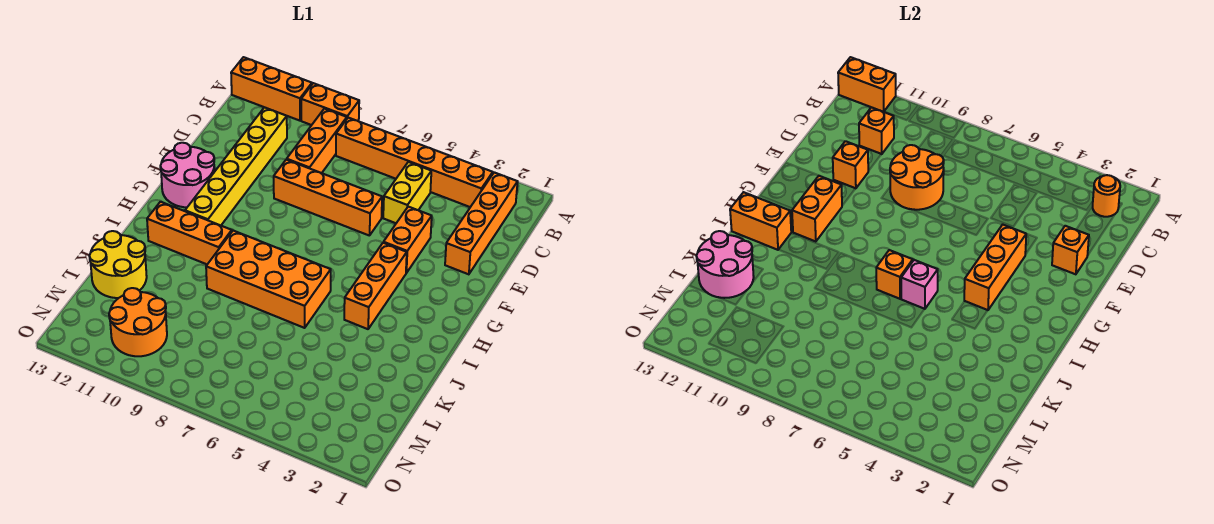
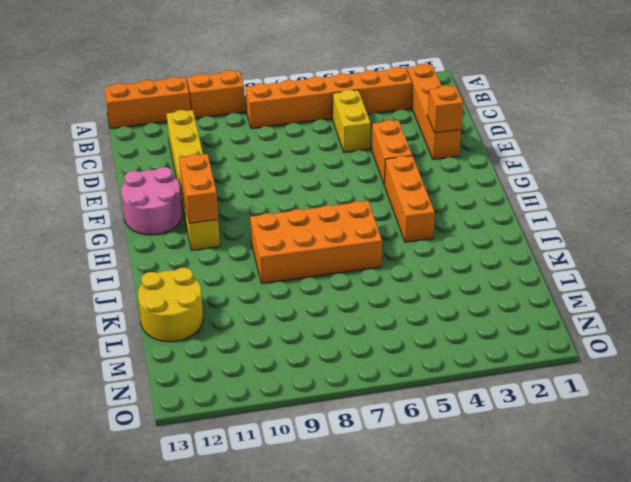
none -> orange 1x3 brick [287,109,347,173]
none -> orange 1x4 brick [274,160,382,236]
none -> orange 1x3 brick [147,202,232,264]

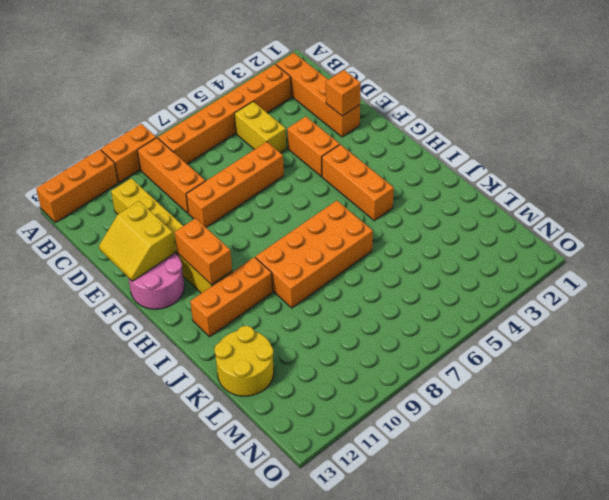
yellow 2x2 slope [99,201,175,281] -> none
none -> orange 2x2 round brick [109,288,167,356]
none -> orange 1x2 brick [838,57,896,112]
none -> orange 1x1 round brick [1093,175,1120,217]

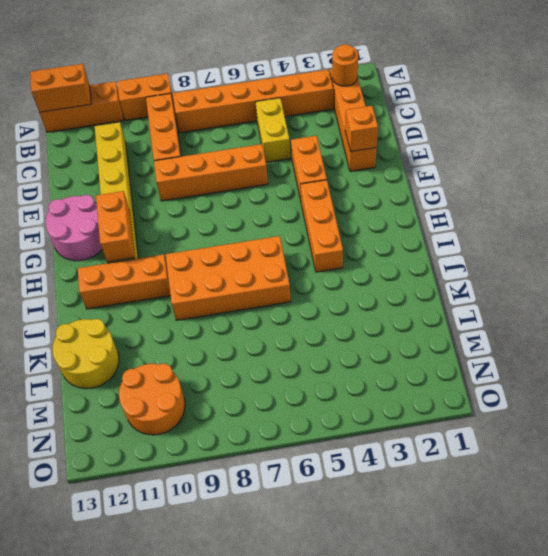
none -> orange 1x1 brick [859,107,894,154]
none -> orange 2x2 round brick [890,145,944,210]
none -> orange 1x1 brick [833,141,868,189]

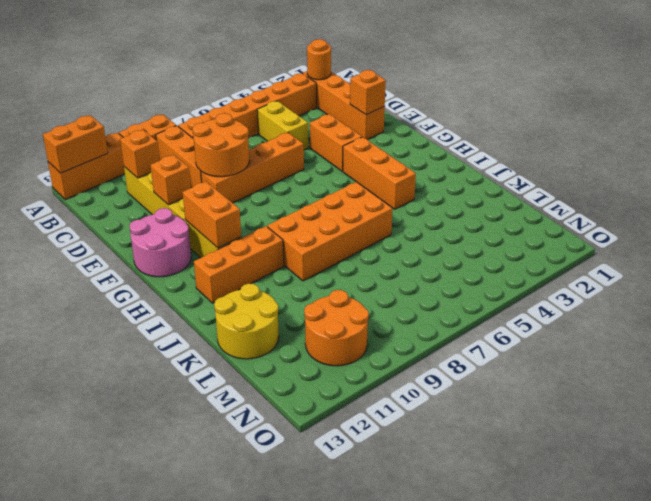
none -> orange 1x3 brick [964,225,1026,310]
none -> pink 1x1 brick [901,260,938,309]
none -> orange 1x1 brick [876,250,913,299]

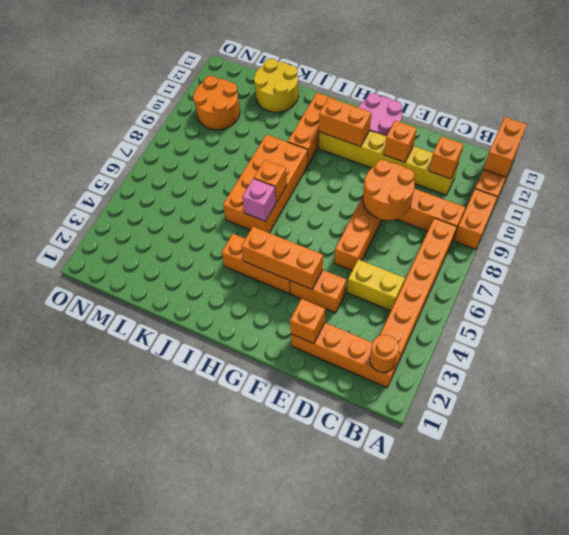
none -> orange 1x2 brick [730,192,791,250]
none -> pink 2x2 round brick [697,231,754,298]

